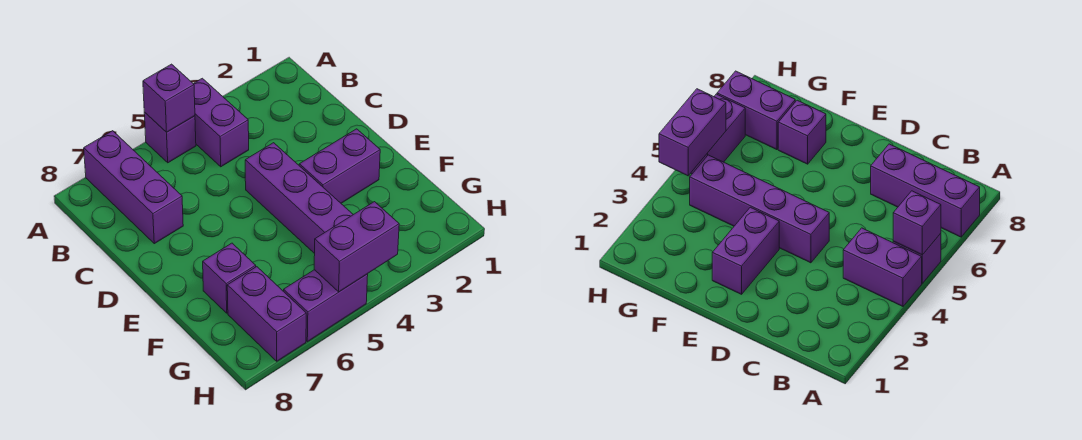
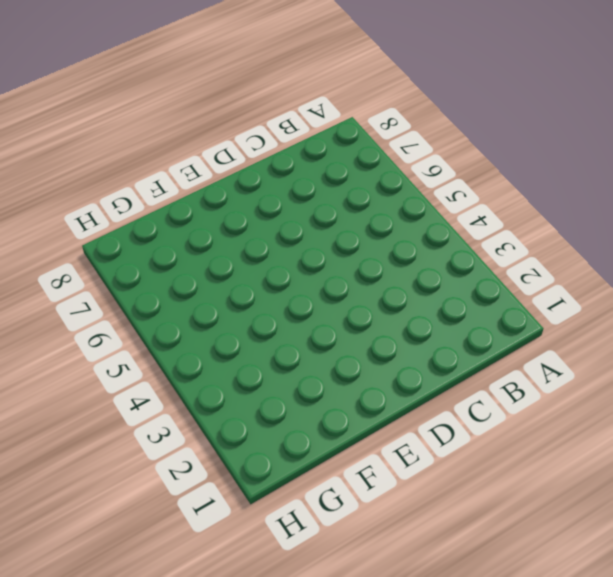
none -> purple 1x2 brick [193,78,249,167]
none -> purple 1x1 brick [144,112,196,163]

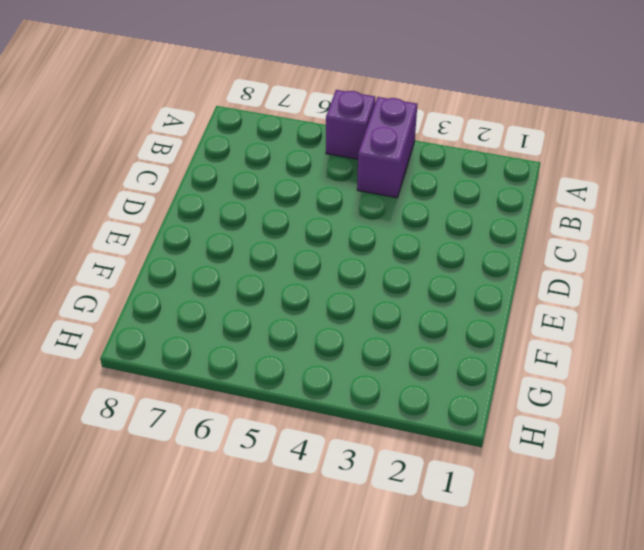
none -> purple 1x3 brick [84,131,183,244]
none -> purple 1x4 brick [245,143,353,254]

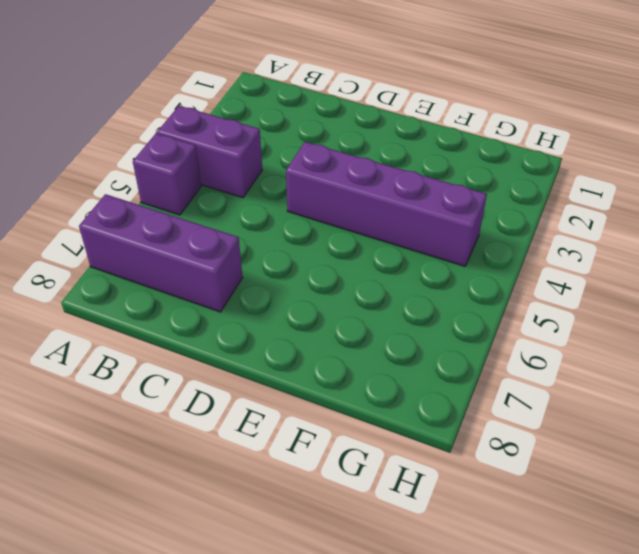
none -> purple 1x2 brick [299,129,380,203]
none -> purple 1x1 brick [203,243,256,313]

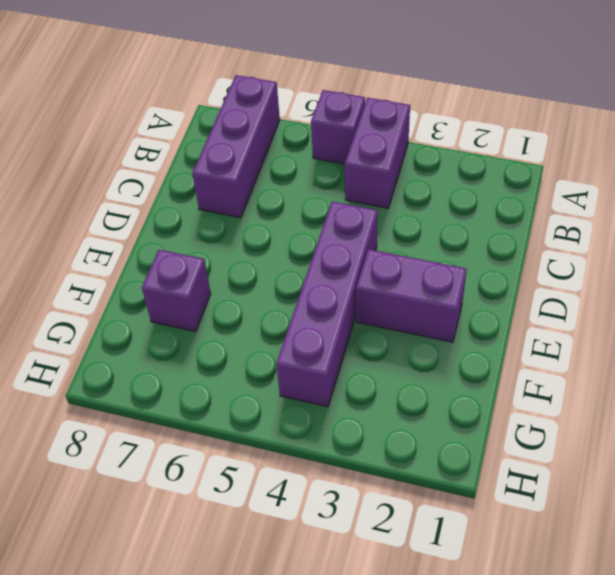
none -> purple 1x2 brick [227,267,306,361]
none -> purple 1x2 brick [284,270,368,342]

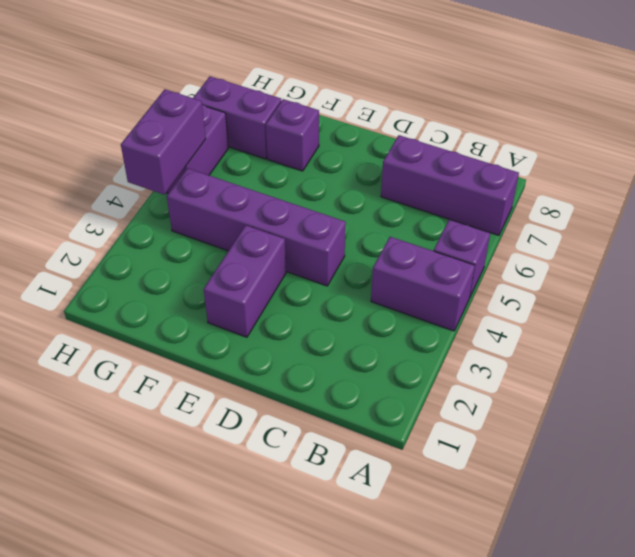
none -> purple 1x1 brick [143,64,195,132]

